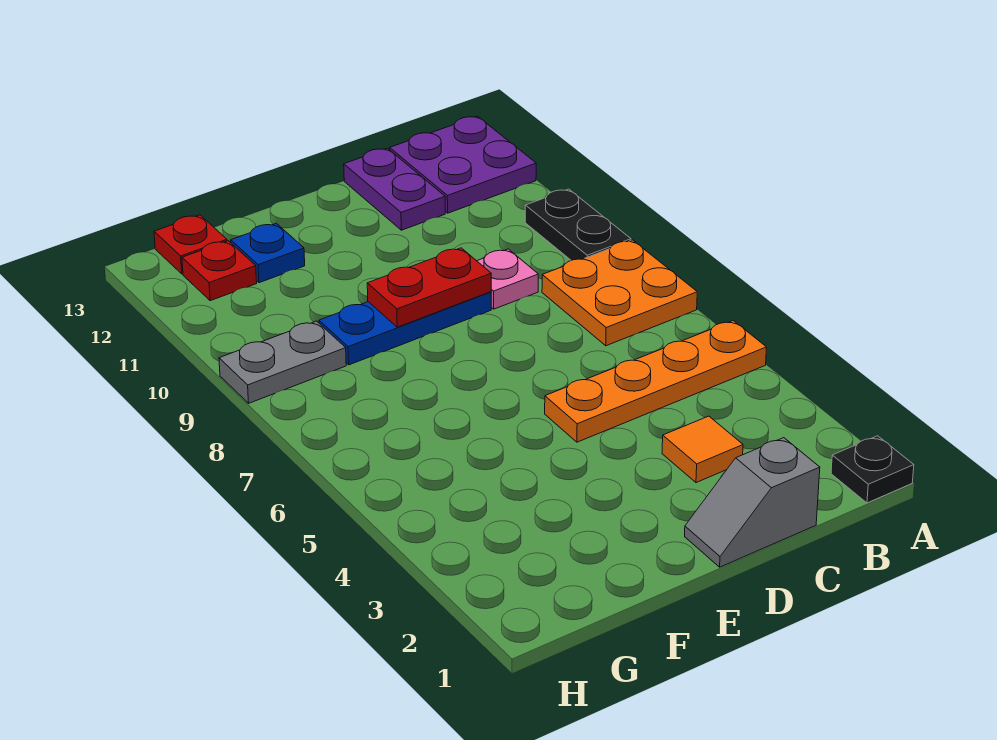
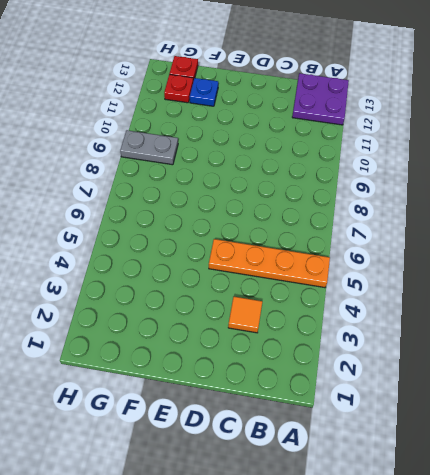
none -> black 1x1 plate [831,436,914,503]
none -> orange 2x2 plate [542,240,697,346]
none -> black 1x2 plate [525,189,631,260]

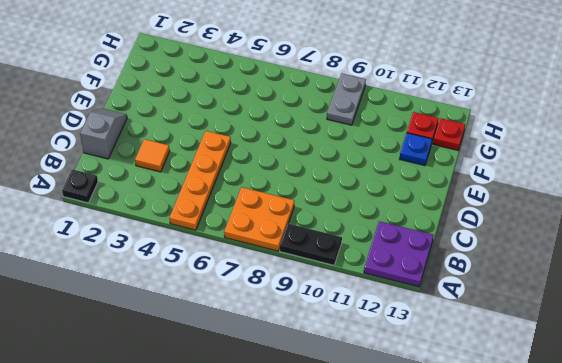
none -> pink 1x1 plate [477,249,538,309]
none -> purple 1x2 plate [344,148,445,230]
none -> blue 1x3 plate [319,292,491,365]

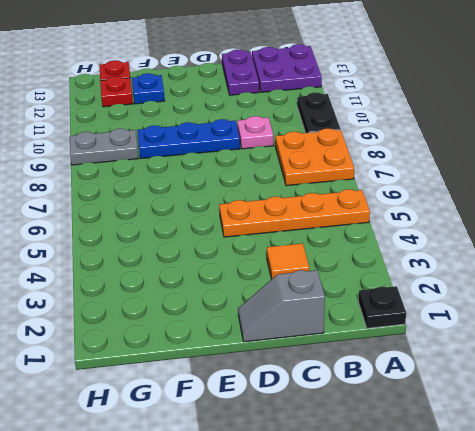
none -> red 1x2 plate [367,248,491,327]

